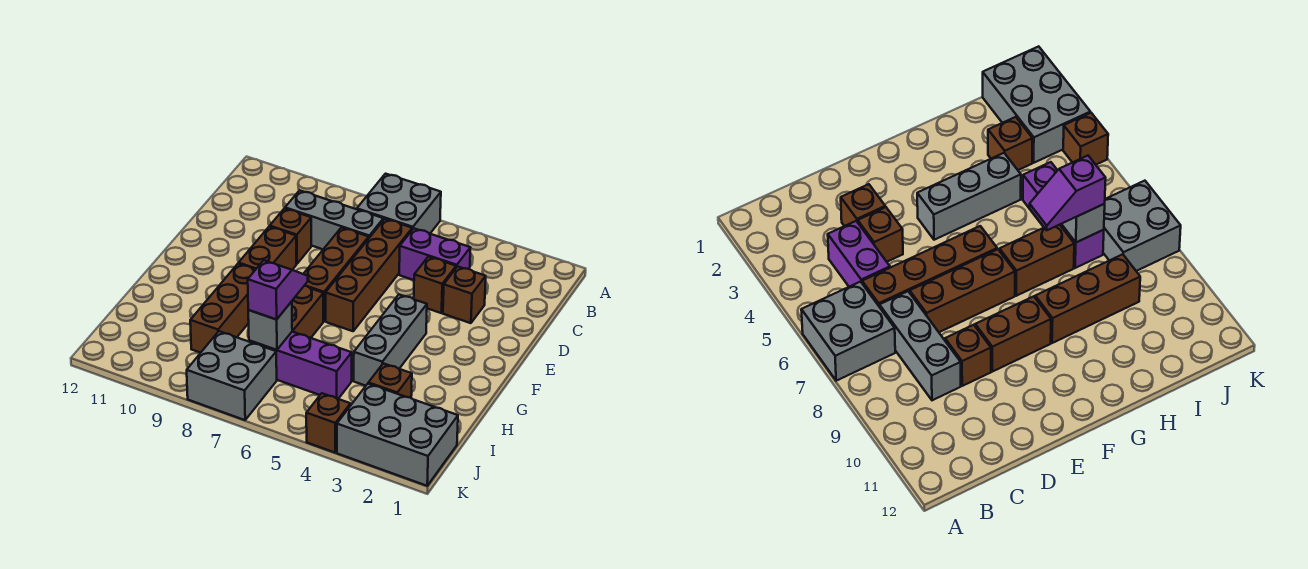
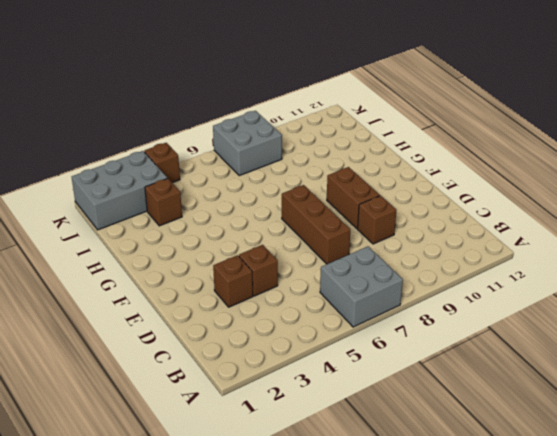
none -> purple 1x2 brick [399,229,470,280]
none -> brown 1x4 brick [326,219,412,331]
none -> grey 1x3 brick [285,190,383,249]

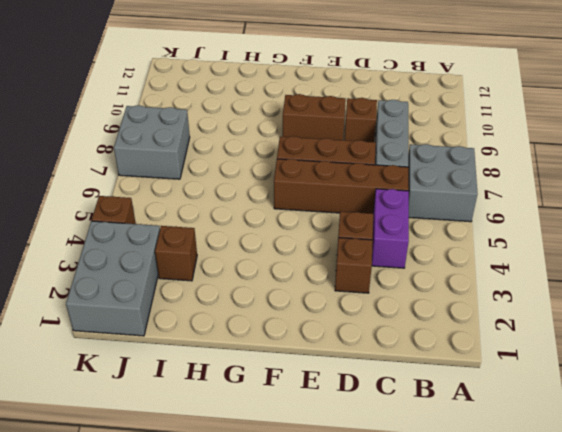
none -> grey 1x3 brick [354,295,427,386]
none -> brown 1x2 brick [292,286,323,338]
none -> brown 1x3 brick [190,264,255,353]

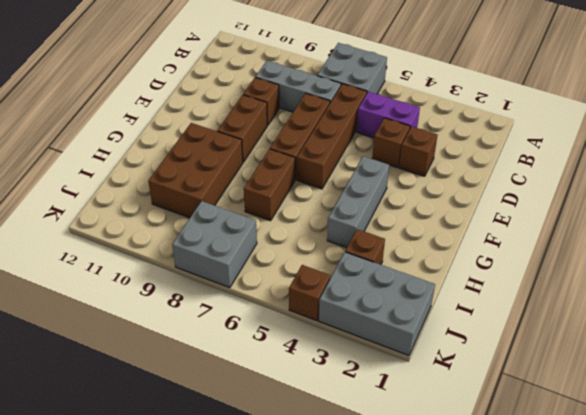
brown 2x3 brick [148,123,243,218] -> brown 1x3 brick [190,264,255,353]
none -> purple 1x3 brick [249,332,352,399]
none -> grey 1x1 brick [248,301,292,350]
none -> purple 1x2 slope [248,260,308,320]

